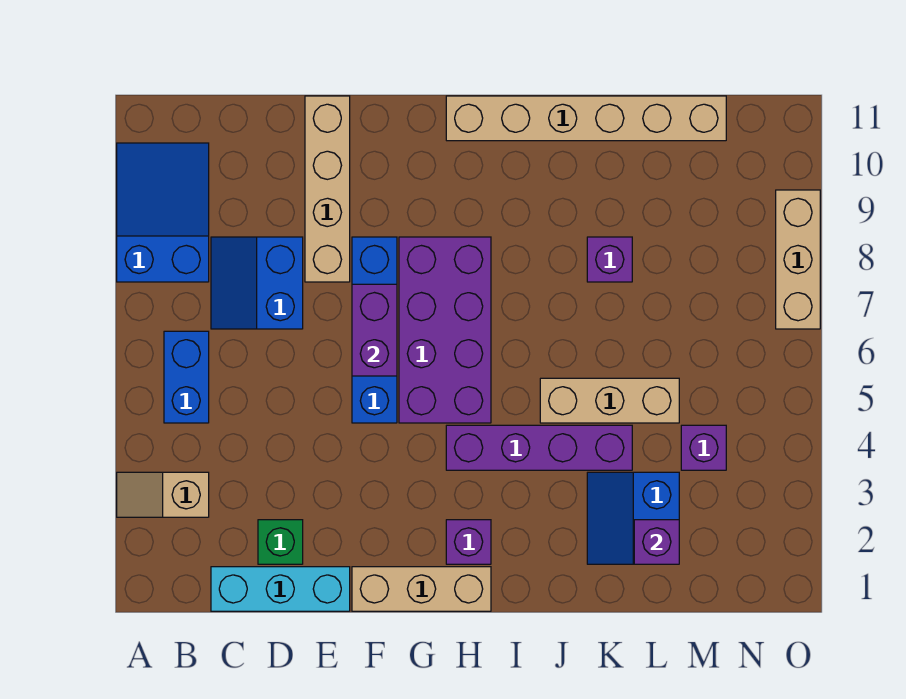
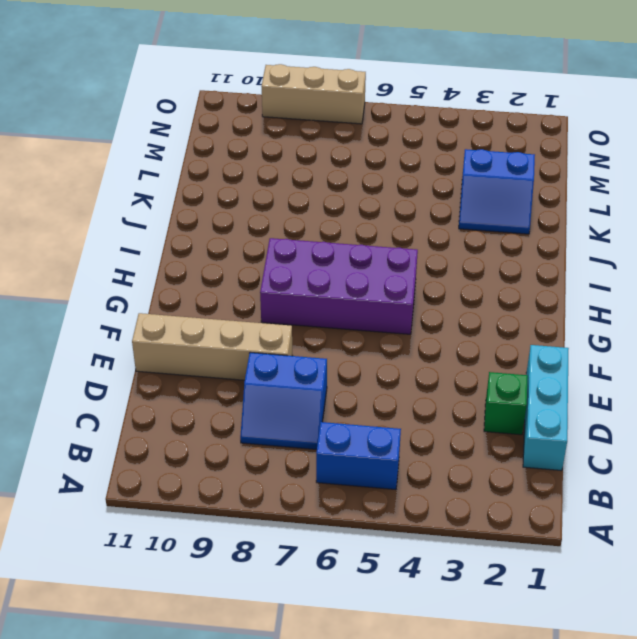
none -> tan 1x2 slope [117,472,209,517]
none -> blue 2x3 slope [117,143,209,282]
none -> tan 1x3 brick [352,567,491,611]

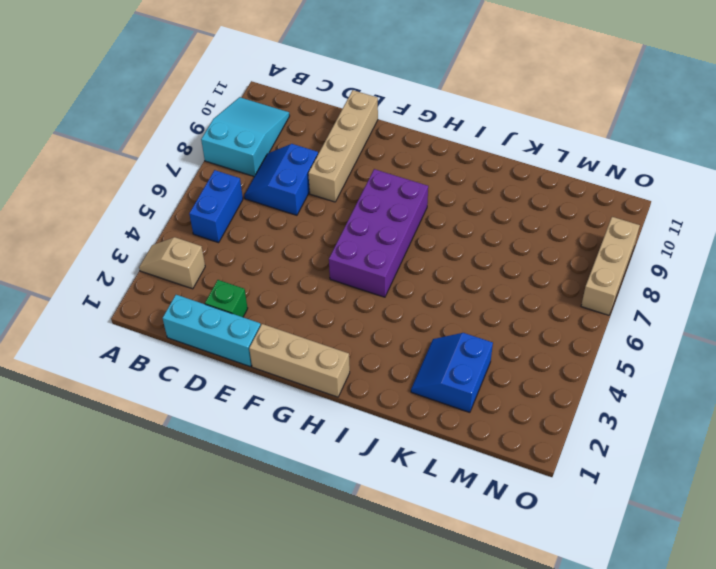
cyan 2x3 slope [201,97,290,177] -> blue 2x3 slope [117,143,209,282]
none -> blue 1x4 brick [352,237,397,423]
none -> purple 1x1 brick [446,520,491,564]
none -> purple 1x4 brick [446,425,632,470]

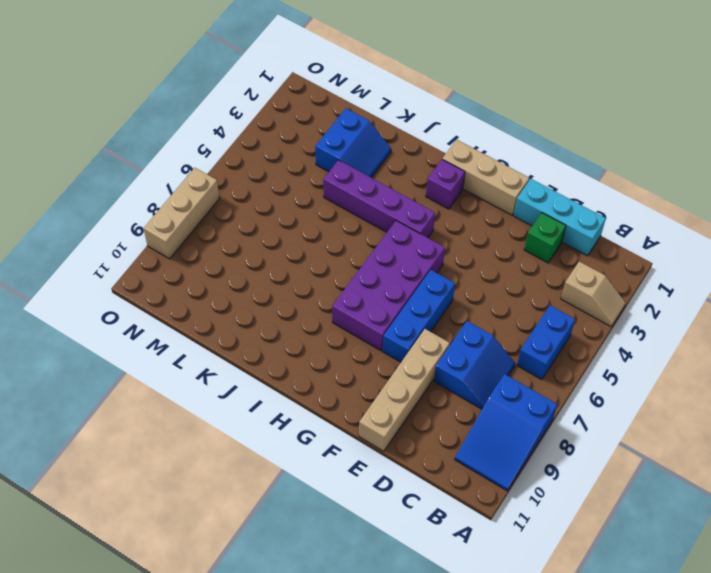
blue 1x3 brick [383,270,455,362] -> blue 1x4 brick [352,237,397,423]
none -> tan 1x6 brick [446,96,726,141]
none -> tan 1x3 brick [540,378,679,423]
none -> purple 1x1 brick [587,237,632,282]

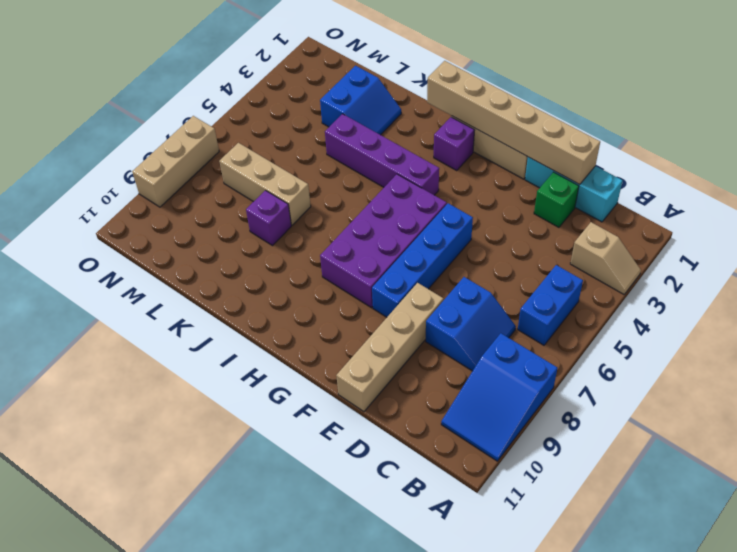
tan 1x6 brick [427,61,600,185] -> tan 1x6 brick moved to [446,96,726,141]
tan 1x3 brick [219,143,311,225] -> tan 1x3 brick moved to [540,378,679,423]
none -> purple 1x1 brick [681,425,726,470]
none -> purple 1x2 brick [352,284,397,376]
none -> purple 1x1 brick [634,520,679,564]

